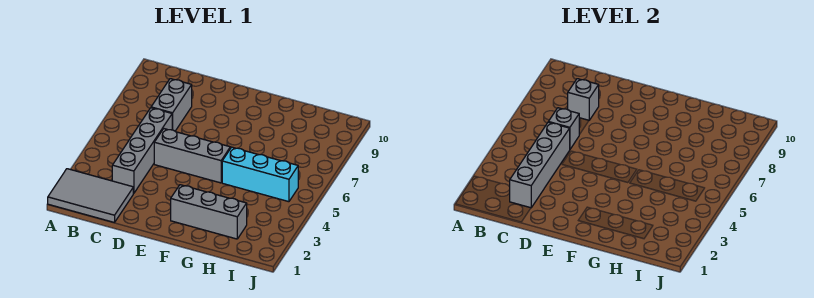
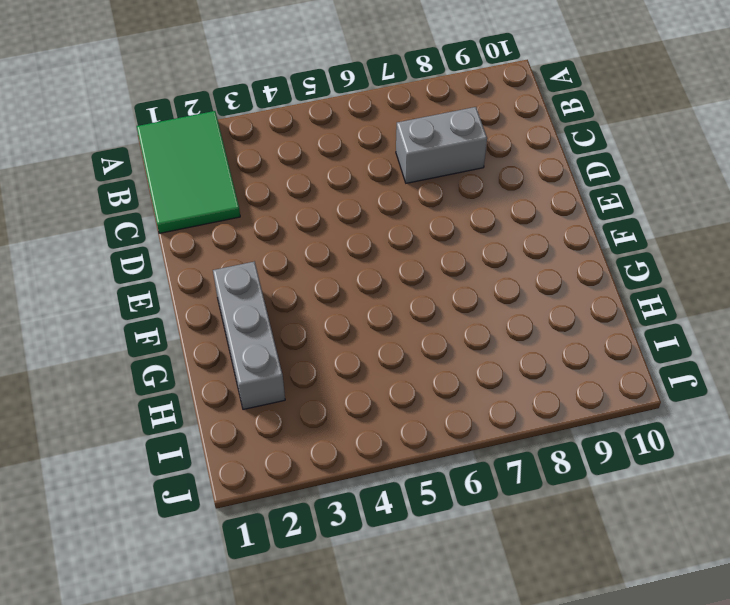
green 2x3 tile [137,111,240,233] -> grey 2x3 tile [48,169,133,223]
none -> grey 1x4 brick [112,108,172,193]
none -> grey 1x3 brick [154,129,230,183]

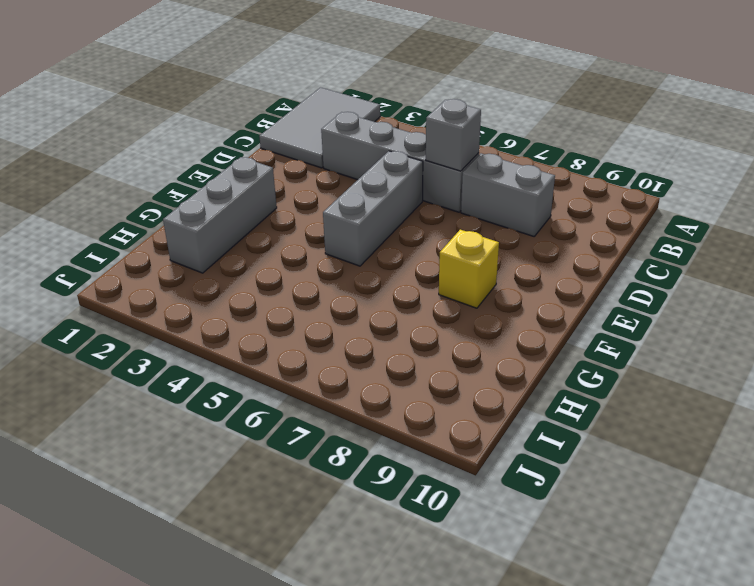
yellow 1x1 brick [439,230,499,308] -> none
none -> cyan 1x3 brick [222,147,298,202]
none -> grey 1x4 brick [510,122,570,208]

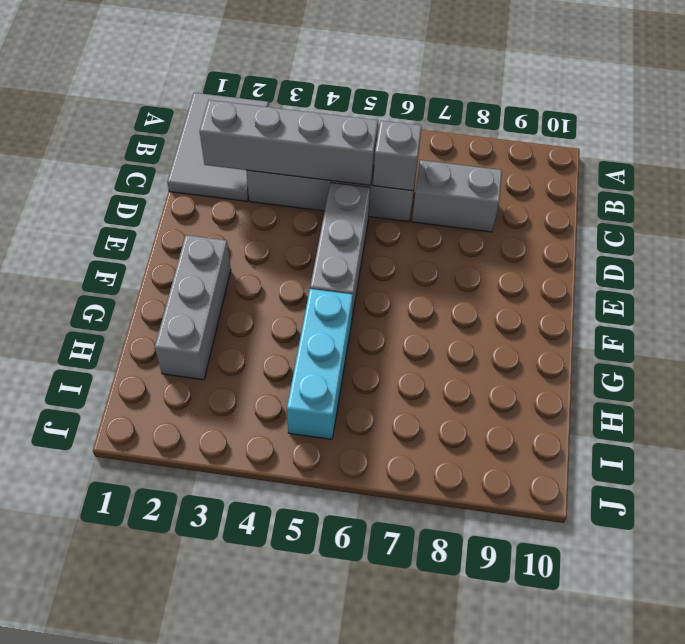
none -> grey 1x1 brick [568,79,599,120]

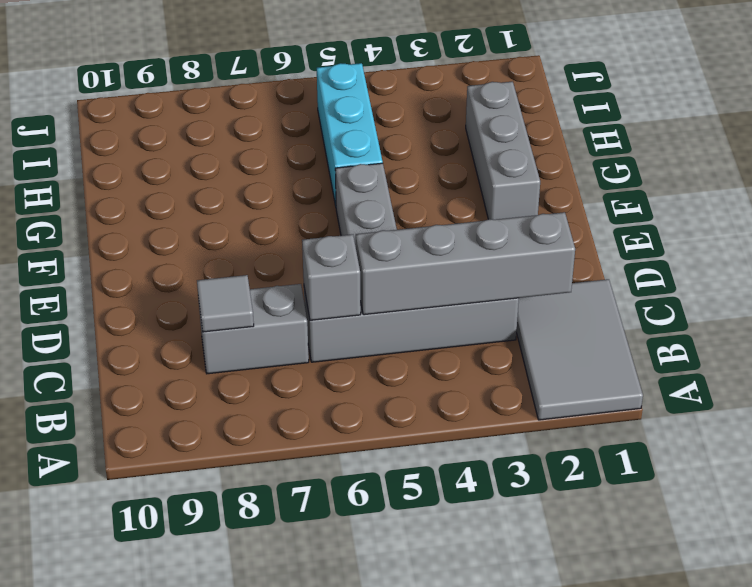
grey 1x1 tile [197,275,254,332] -> grey 1x1 brick [568,79,599,120]

